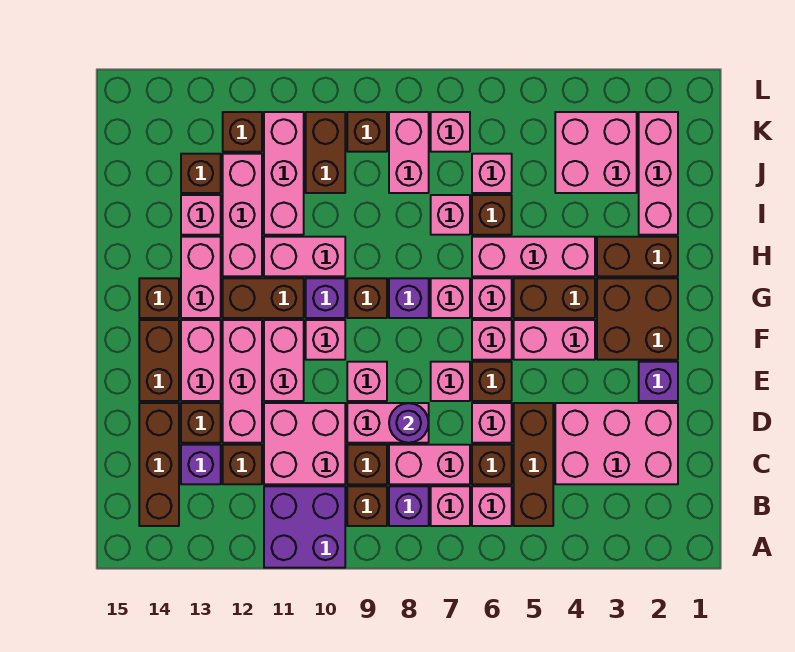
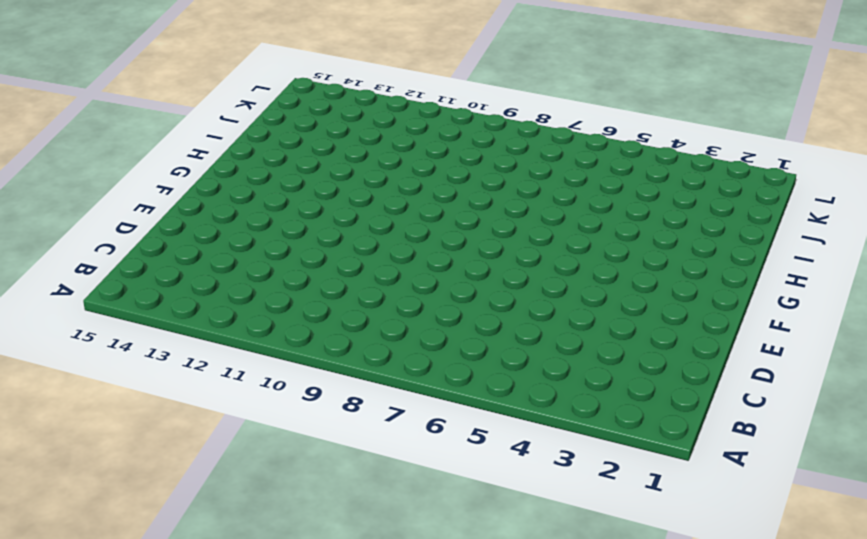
none -> purple 2x2 brick [264,486,345,568]
none -> brown 1x3 brick [514,403,553,526]
none -> pink 1x1 brick [472,486,512,526]
none -> pink 1x1 brick [431,486,470,526]

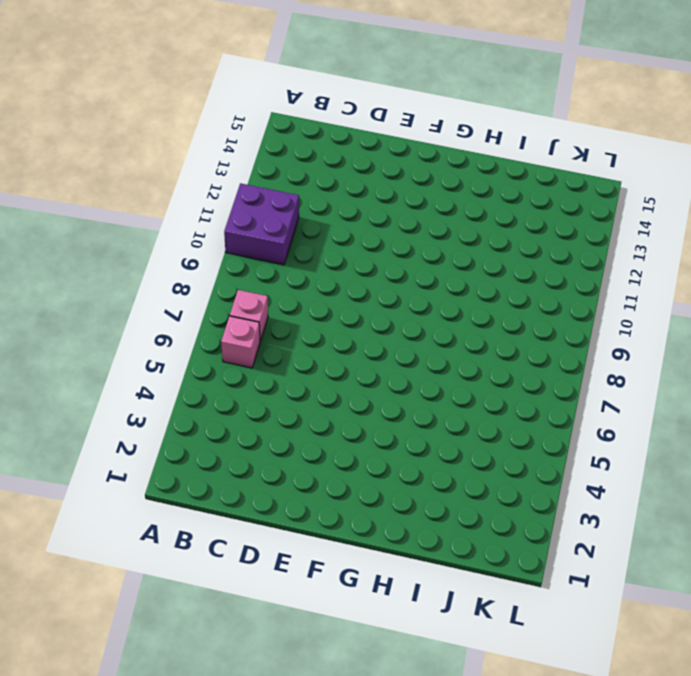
none -> brown 1x3 brick [514,403,553,526]
none -> purple 1x1 brick [389,486,429,526]
none -> brown 1x1 brick [347,486,387,526]
none -> brown 1x3 brick [139,403,179,526]

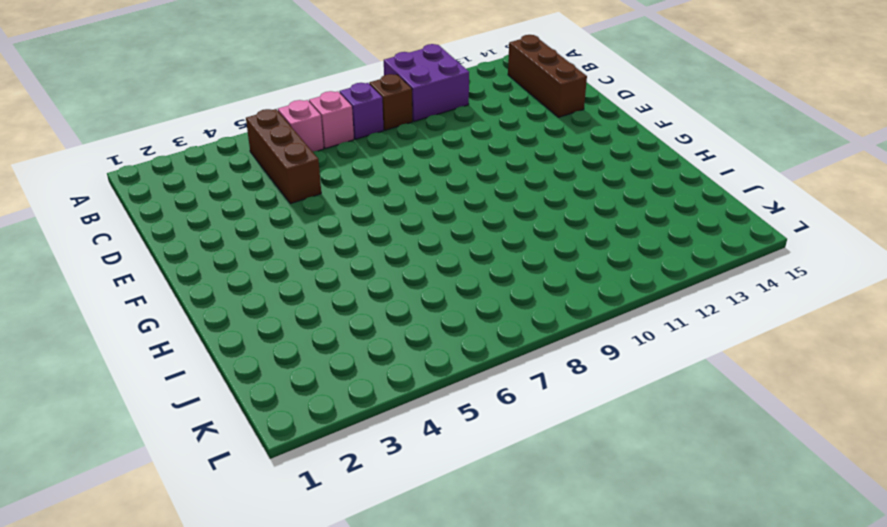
none -> pink 2x3 brick [555,403,678,484]
none -> brown 1x1 brick [472,445,512,484]
none -> pink 1x2 brick [389,445,470,484]
none -> brown 1x1 brick [347,445,387,484]

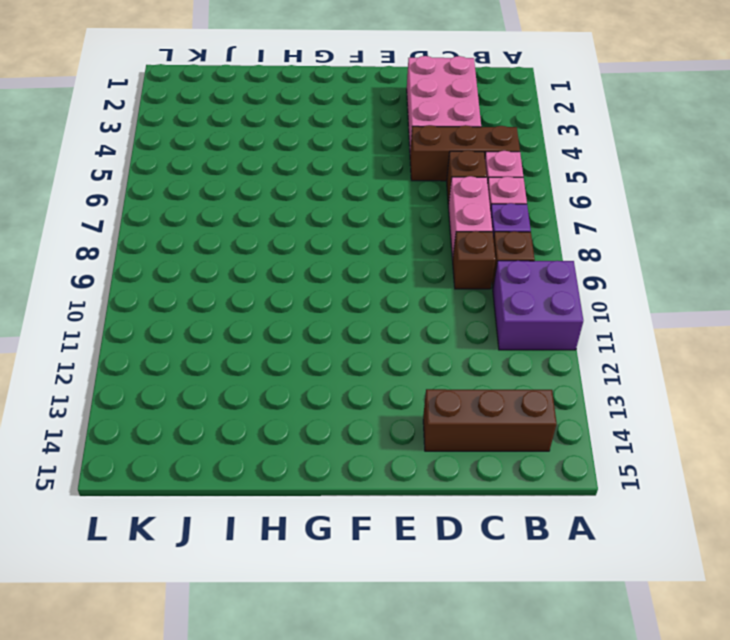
none -> pink 2x2 brick [264,403,345,484]
none -> brown 1x1 brick [223,445,262,484]
none -> purple 1x1 brick [181,445,221,484]
none -> pink 1x1 brick [472,403,512,443]

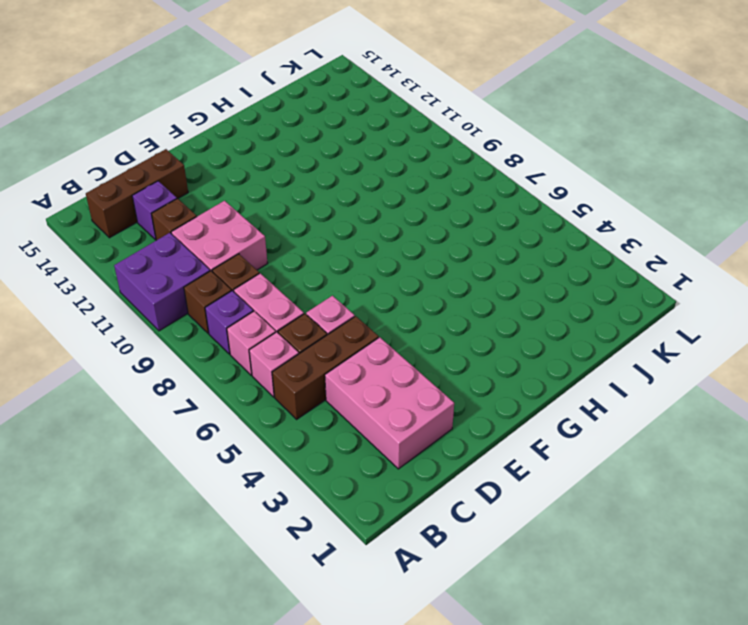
none -> pink 1x2 brick [347,403,429,443]
none -> pink 1x3 brick [223,320,262,443]
none -> brown 1x1 brick [181,403,221,443]
none -> purple 1x1 brick [639,362,678,401]

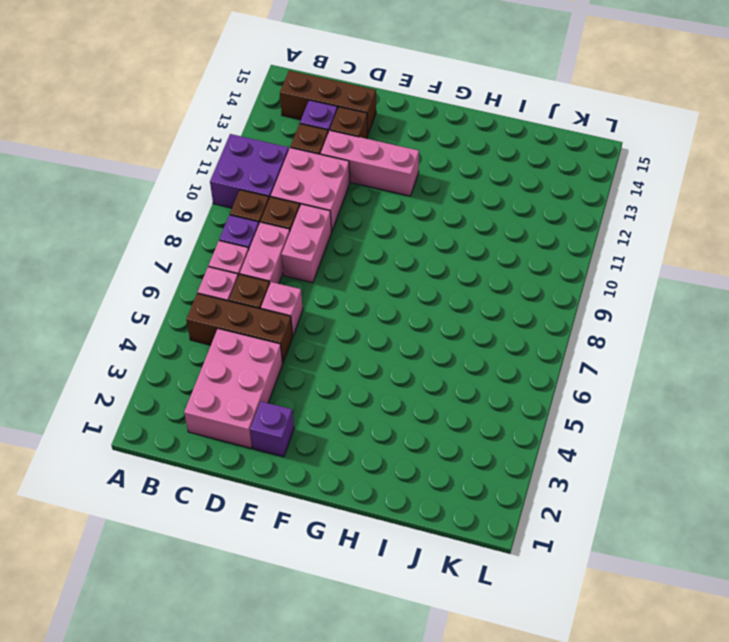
none -> brown 1x1 brick [472,362,512,401]
none -> pink 1x1 brick [431,362,470,401]
none -> pink 1x1 brick [347,362,387,401]
none -> pink 1x2 brick [264,320,304,401]

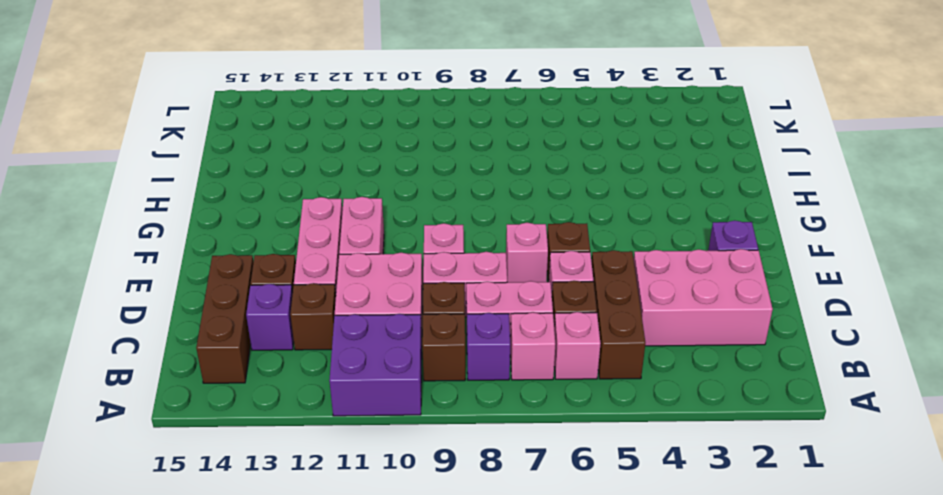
none -> pink 1x2 brick [181,320,221,401]
none -> brown 1x2 brick [139,320,179,401]
none -> brown 2x2 brick [597,278,678,360]
none -> pink 1x2 brick [514,320,595,360]

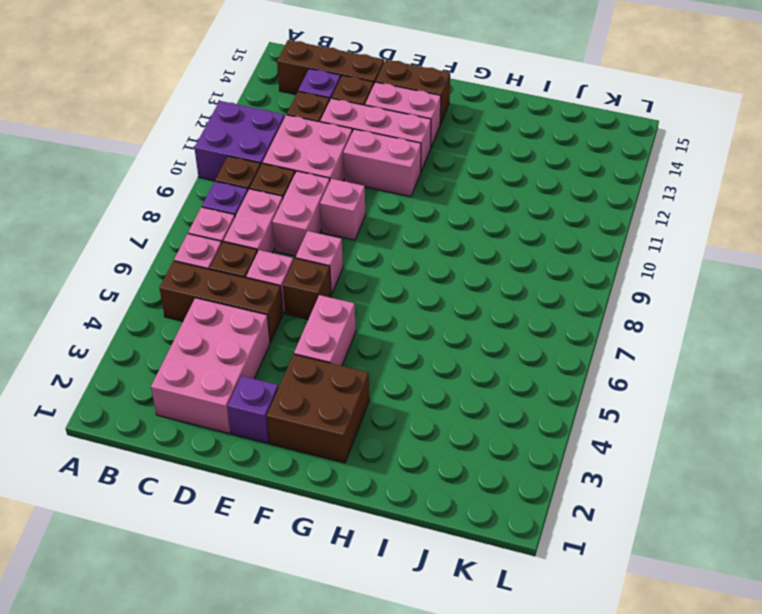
none -> pink 1x1 brick [472,320,512,360]
none -> pink 1x1 brick [306,320,345,360]
none -> brown 1x2 brick [514,278,595,318]
none -> pink 1x1 brick [472,278,512,318]

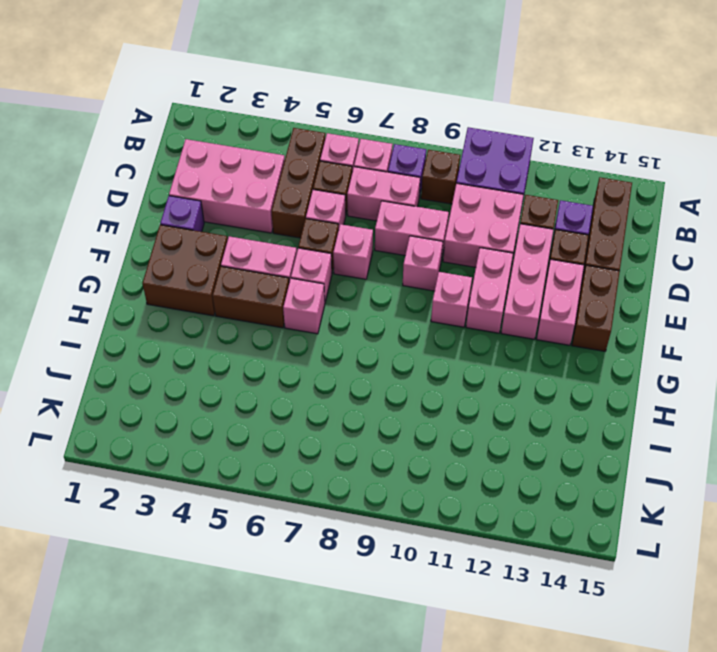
none -> brown 1x1 brick [347,445,387,484]
none -> pink 1x1 brick [431,278,470,318]
none -> purple 1x1 brick [389,278,429,318]
none -> brown 1x1 brick [347,278,387,318]

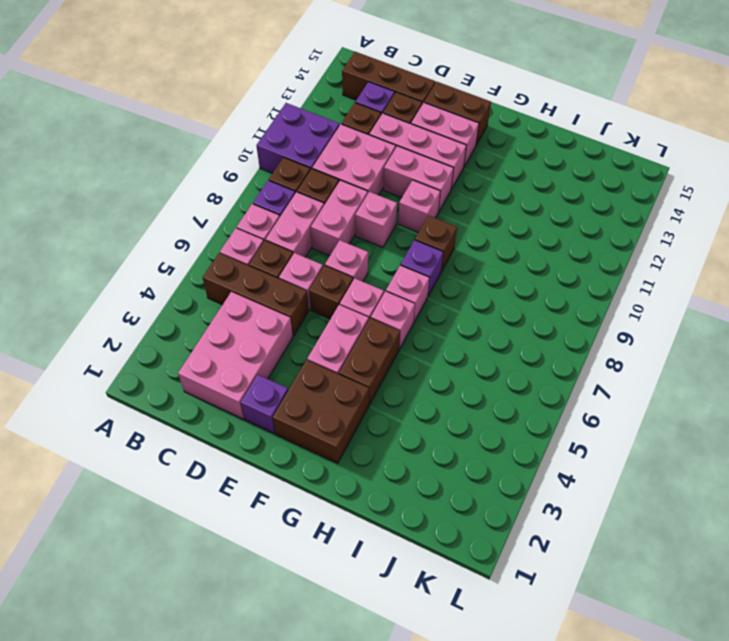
none -> purple 1x1 brick [306,278,345,318]
none -> brown 1x2 brick [223,278,304,318]
none -> pink 1x2 brick [181,237,221,318]
none -> brown 1x1 brick [139,278,179,318]

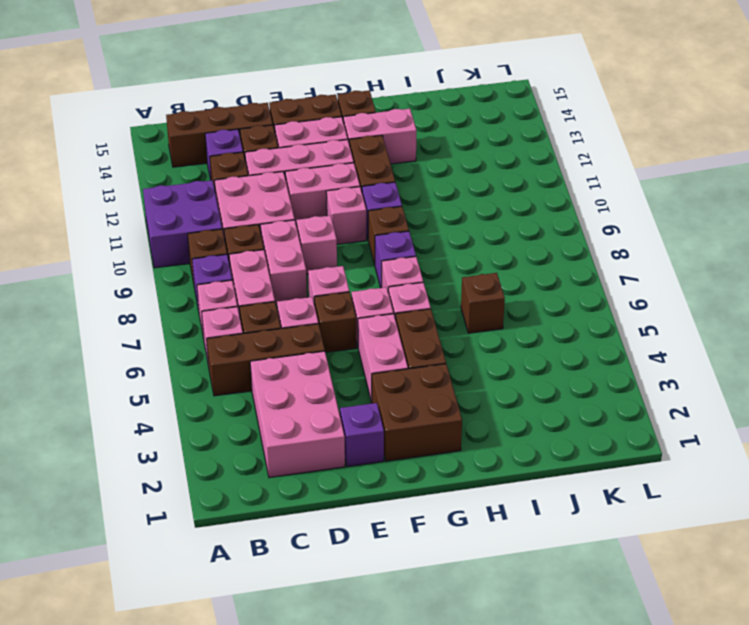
none -> brown 1x2 brick [597,237,678,276]
none -> pink 1x3 brick [472,237,595,276]
none -> pink 1x2 brick [264,237,345,276]
none -> pink 1x3 brick [223,154,262,276]

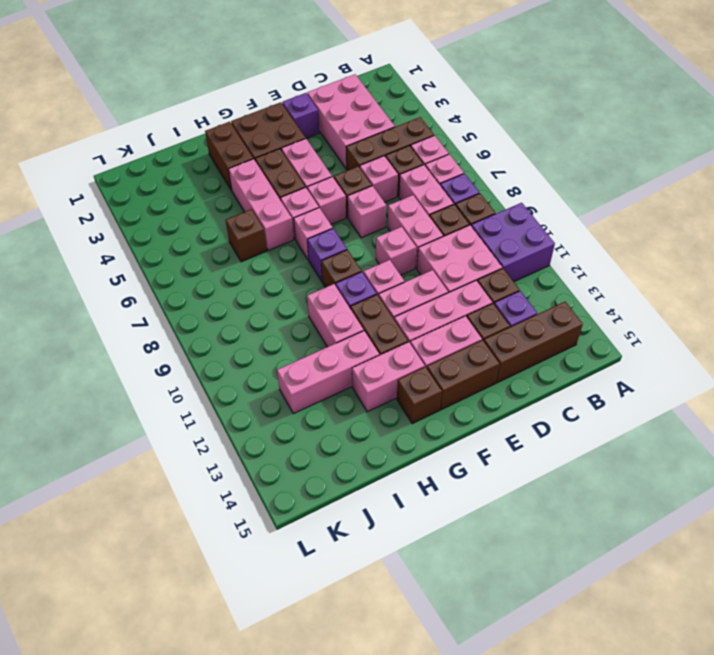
none -> pink 1x3 brick [639,112,678,235]
none -> pink 1x1 brick [431,195,470,235]
none -> pink 1x3 brick [264,112,304,235]
none -> pink 1x1 brick [181,195,221,235]

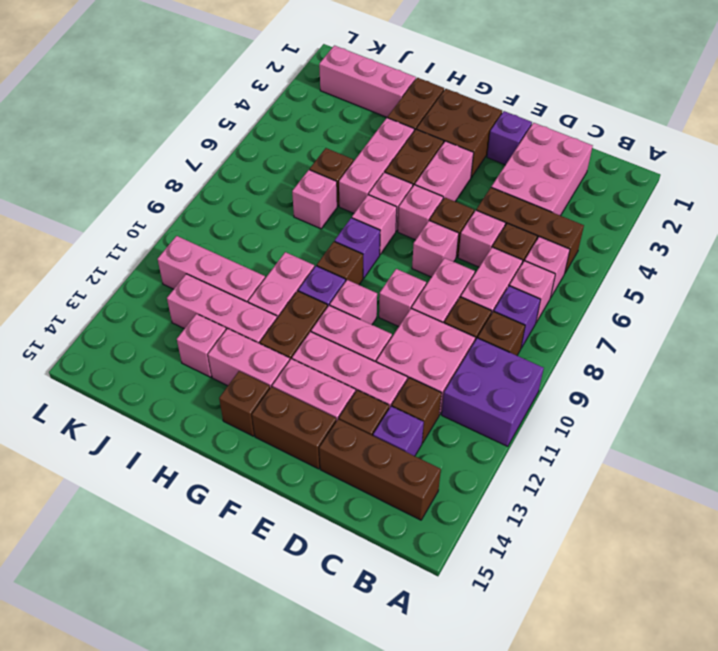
none -> pink 2x2 brick [555,112,637,193]
none -> pink 1x1 brick [472,154,512,193]
none -> pink 1x2 brick [389,112,429,193]
none -> brown 1x2 brick [306,112,345,193]

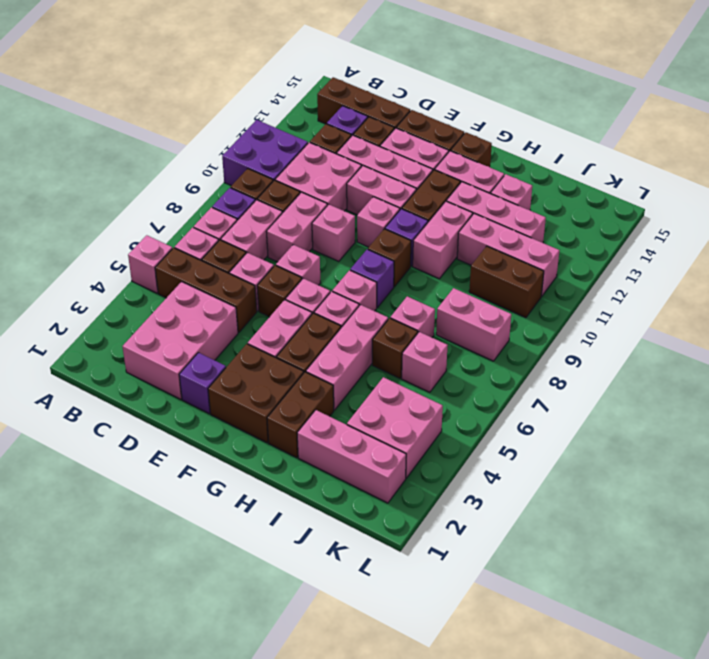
pink 1x1 brick [128,235,172,293] -> pink 1x1 brick moved to [431,112,470,152]
none -> brown 1x1 brick [181,154,221,193]
none -> brown 1x1 brick [347,112,387,152]
none -> brown 1x1 brick [223,112,262,152]
none -> purple 1x1 round brick [389,403,429,443]

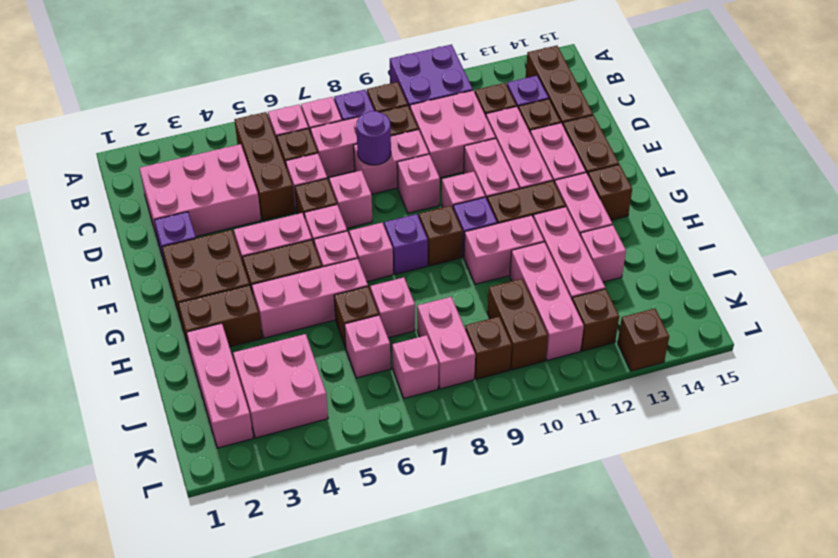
brown 1x1 brick [618,309,669,371] -> brown 1x1 brick moved to [181,154,221,193]

